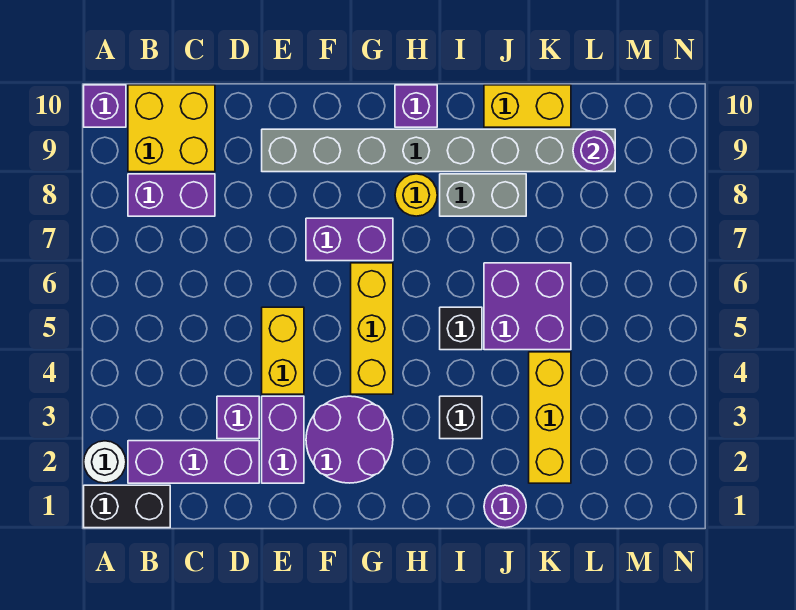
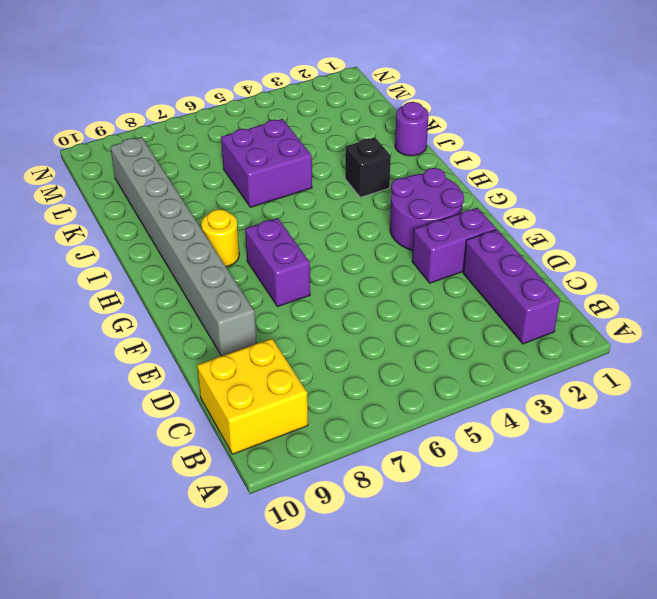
none -> black 1x2 brick [84,485,170,528]
none -> white 1x1 round brick [84,441,126,483]
none -> purple 1x1 brick [84,85,126,127]

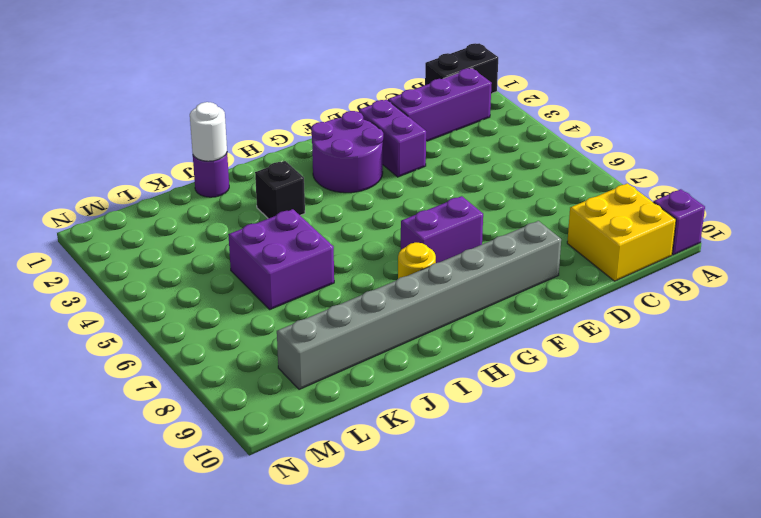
white 1x1 round brick [190,102,227,161] -> white 1x1 round brick moved to [84,441,126,483]
none -> purple 1x2 brick [128,174,215,216]
none -> purple 1x1 brick [217,396,259,439]
none -> yellow 1x2 brick [262,307,304,394]

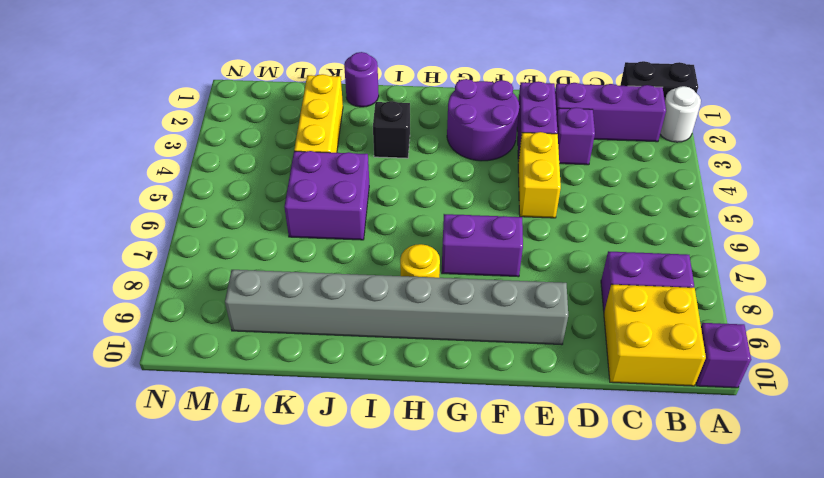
none -> yellow 1x3 brick [351,263,393,394]
none -> purple 1x1 brick [395,85,437,127]
none -> black 1x1 brick [440,307,482,350]

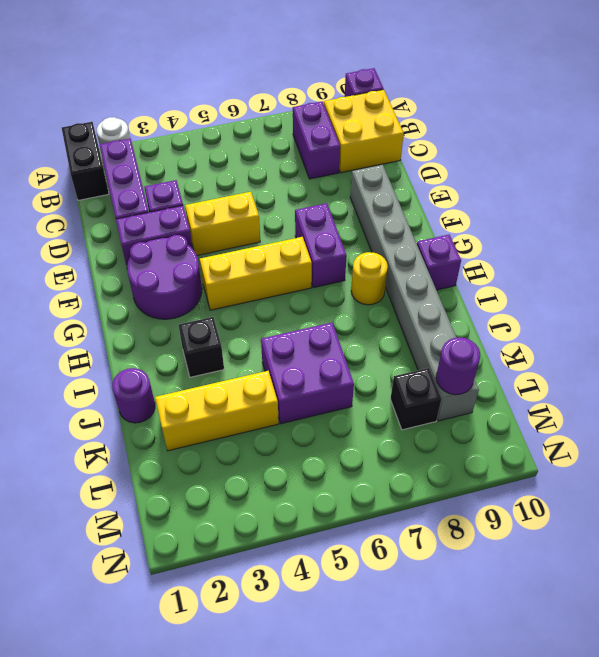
black 1x1 brick [390,368,442,430] -> black 1x1 brick moved to [440,307,482,350]
none -> grey 1x2 brick [440,174,526,216]
none -> yellow 1x2 brick [484,85,571,127]

